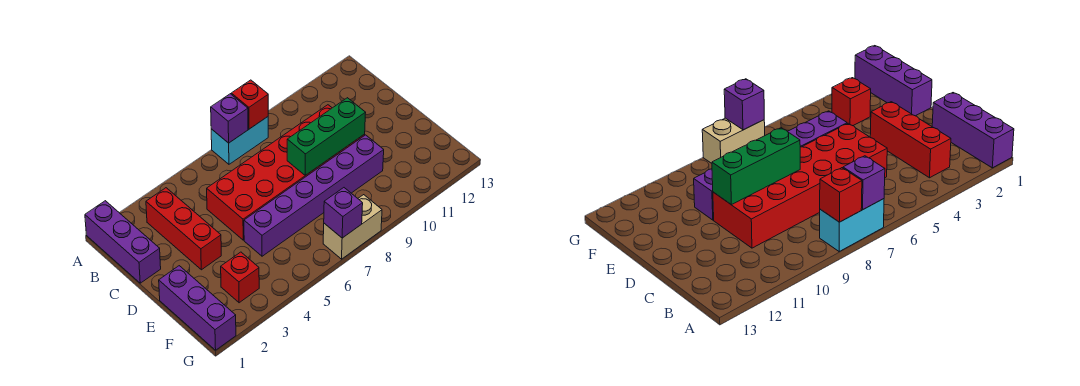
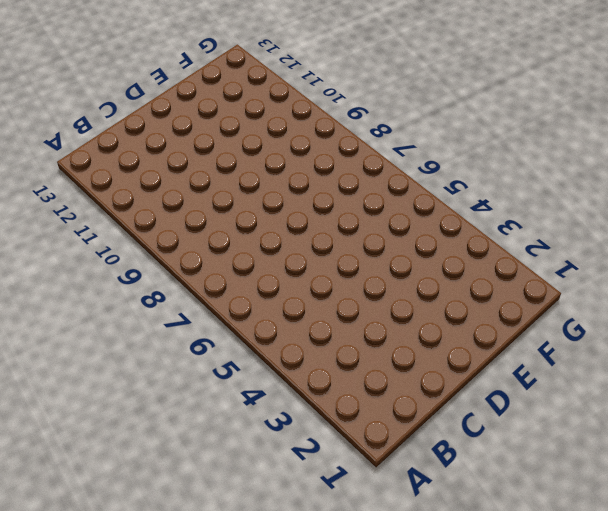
none -> purple 1x3 brick [85,201,161,283]
none -> cyan 1x2 brick [211,117,268,164]
none -> red 1x3 brick [146,188,221,270]

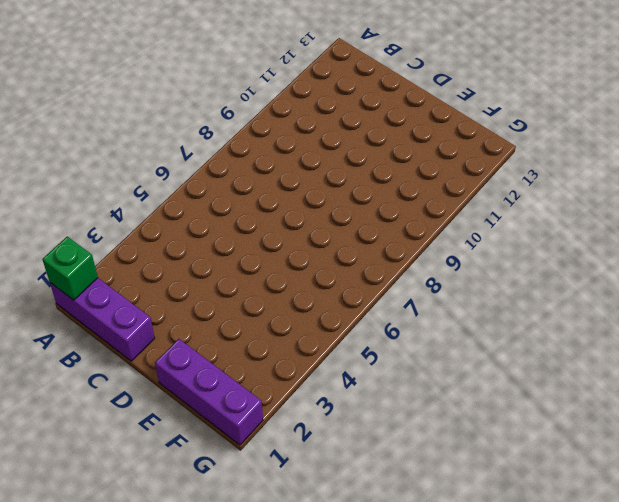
green 1x1 brick [42,236,98,300] -> none
none -> cyan 1x2 brick [211,117,268,164]
none -> red 1x3 brick [146,188,221,270]
none -> red 2x6 brick [207,105,365,240]

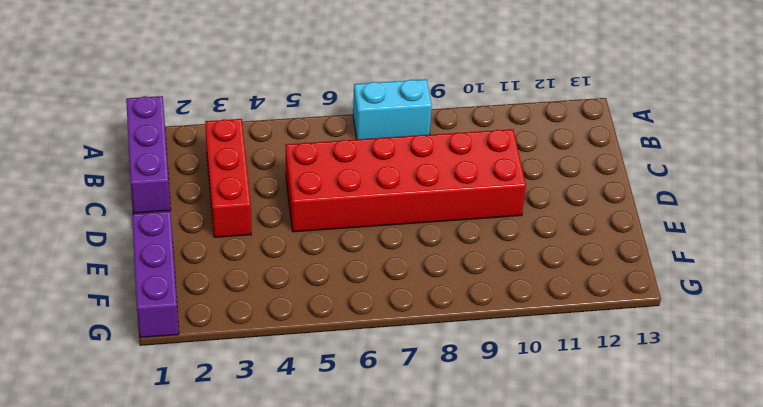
none -> purple 1x6 brick [244,135,384,256]
none -> red 1x1 brick [221,252,259,303]
none -> tan 1x2 brick [323,195,382,259]

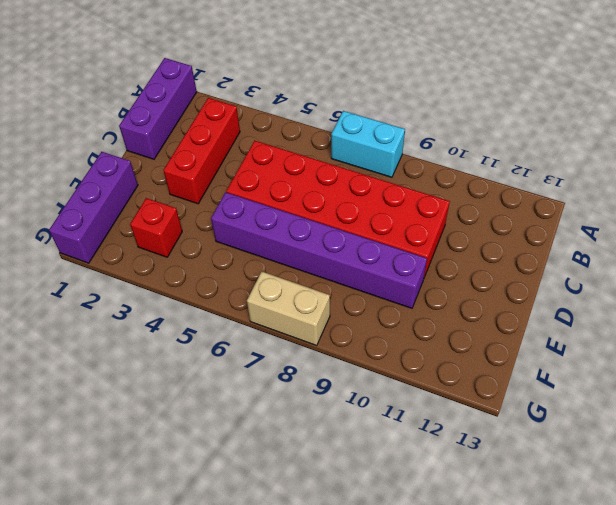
none -> purple 1x1 brick [211,94,248,143]
none -> red 1x1 brick [231,80,268,129]
none -> green 1x3 brick [287,98,366,175]

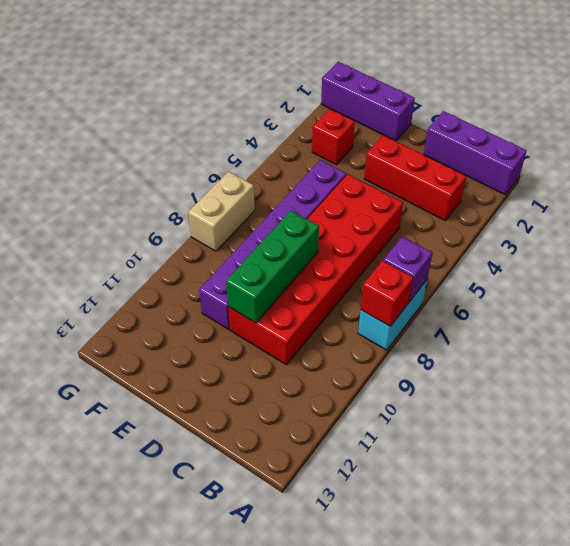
none -> purple 1x1 brick [324,188,363,238]

